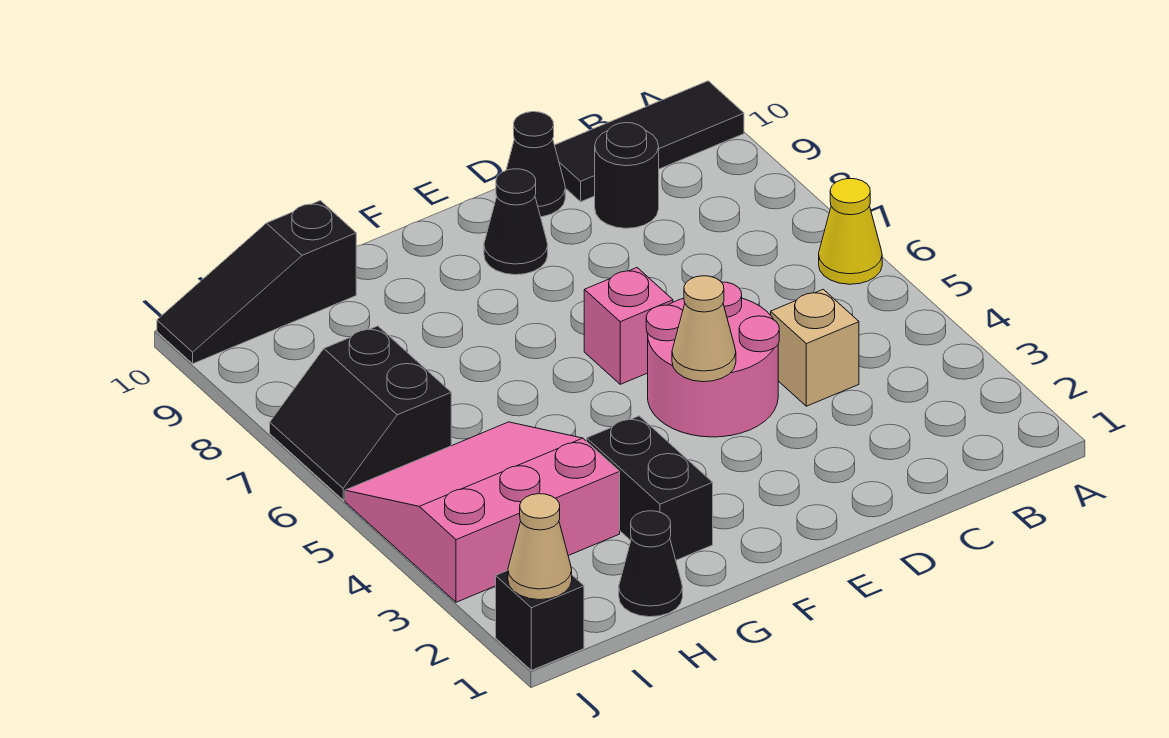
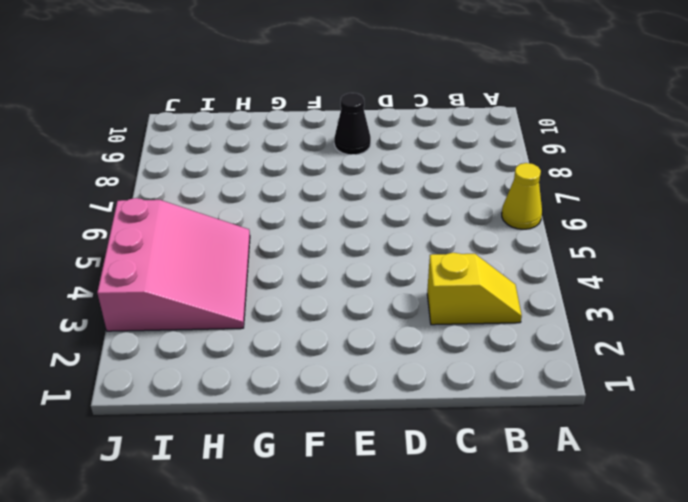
yellow 1x2 slope [427,253,522,325] -> none
pink 3x3 slope [97,198,250,331] -> pink 3x3 slope turned to [345,422,620,602]
none -> black 1x3 tile [555,81,744,202]
none -> tan 1x1 brick [771,289,859,406]
none -> black 1x1 round brick [595,123,659,228]

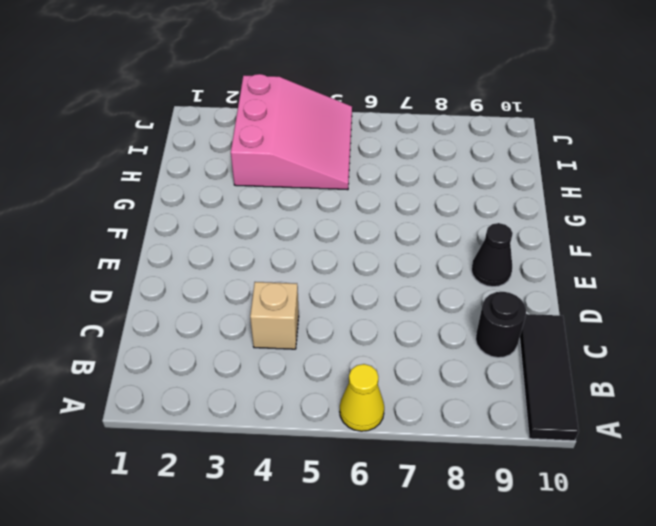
none -> pink 2x2 round brick [646,282,779,437]
none -> black 1x1 cone [506,112,565,217]
none -> pink 1x1 brick [584,268,673,384]

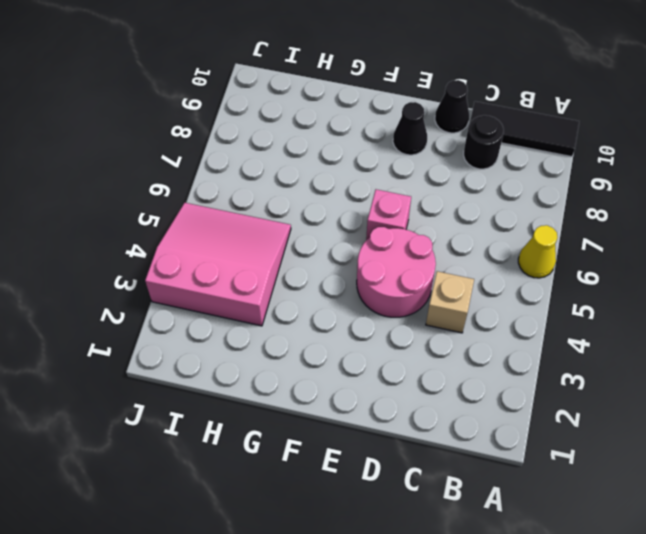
none -> black 1x2 brick [587,416,713,560]
none -> black 1x1 cone [619,511,683,617]
none -> black 1x3 slope [157,201,356,364]

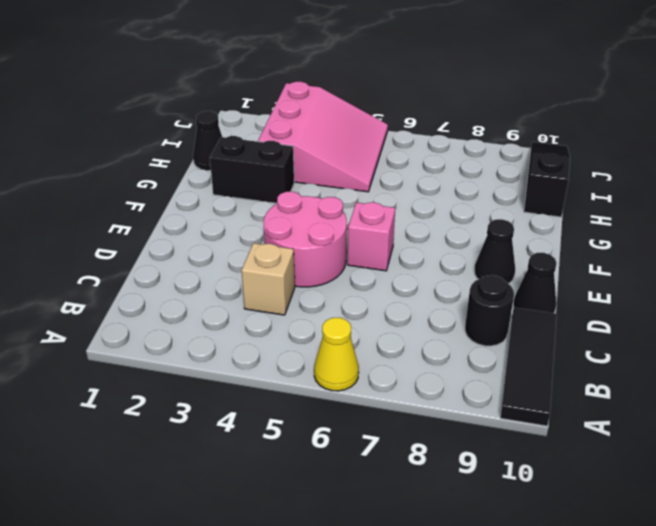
none -> black 2x2 slope [270,326,451,500]
none -> black 1x1 brick [496,570,584,670]
none -> tan 1x1 cone [672,276,736,382]

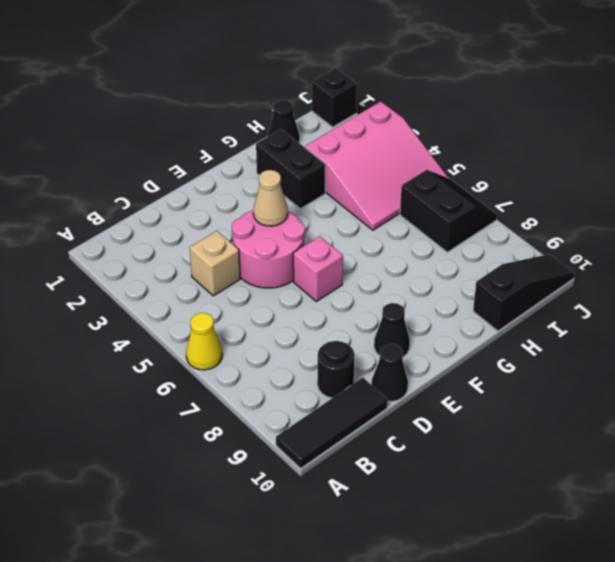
none -> tan 1x1 cone [508,494,572,600]

